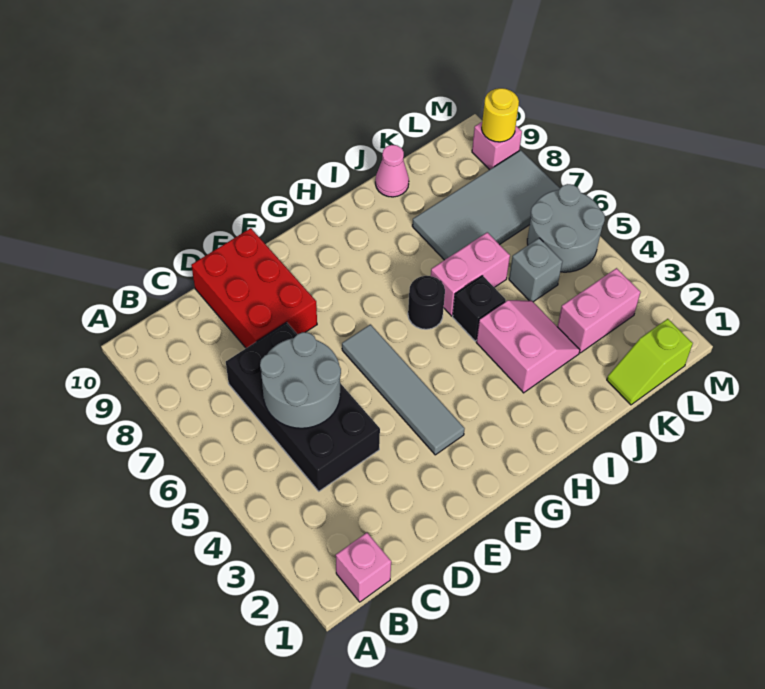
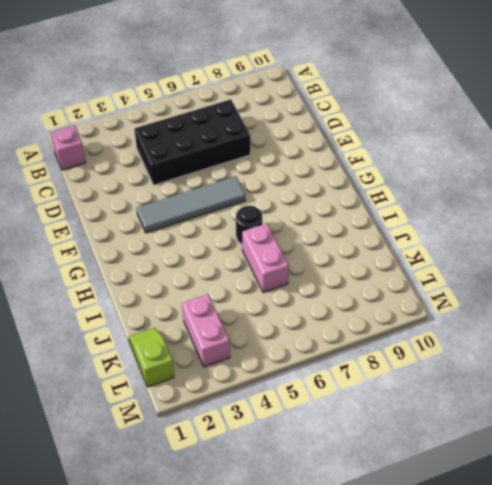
none -> red 2x3 brick [191,228,317,348]
none -> pink 2x2 slope [476,300,580,393]
none -> black 1x1 brick [453,276,506,341]

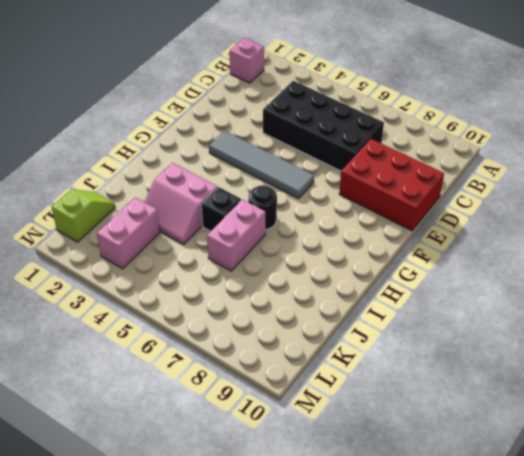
none -> grey 2x4 tile [412,150,560,260]
none -> pink 1x1 cone [375,145,409,197]
none -> grey 1x1 brick [509,238,563,302]

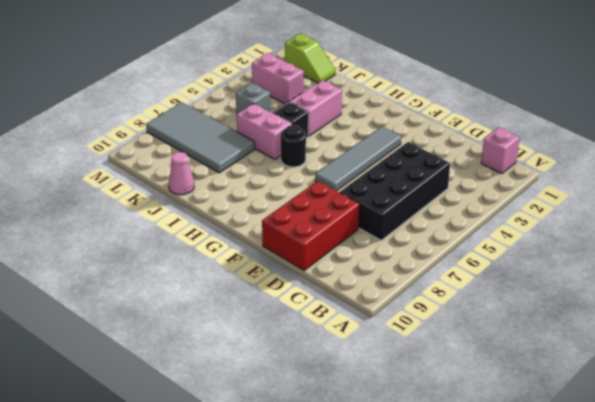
none -> grey 2x2 round brick [527,184,605,272]
none -> pink 1x1 brick [472,122,522,170]
none -> grey 2x2 round brick [260,332,341,428]

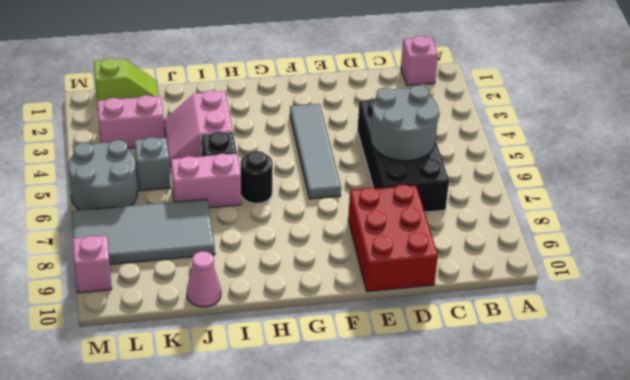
none -> yellow 1x1 round brick [482,88,519,142]

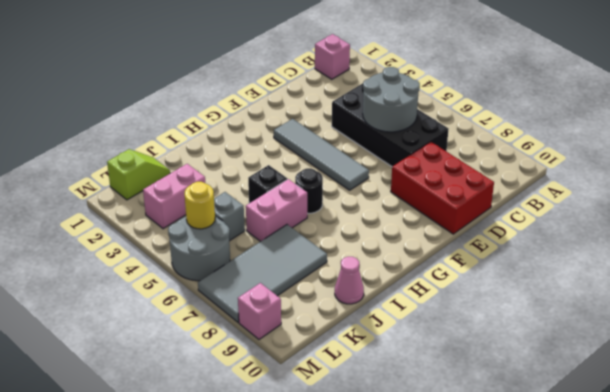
yellow 1x1 round brick [184,182,215,229] -> yellow 1x1 round brick moved to [482,88,519,142]
none -> pink 2x2 slope [476,300,580,393]

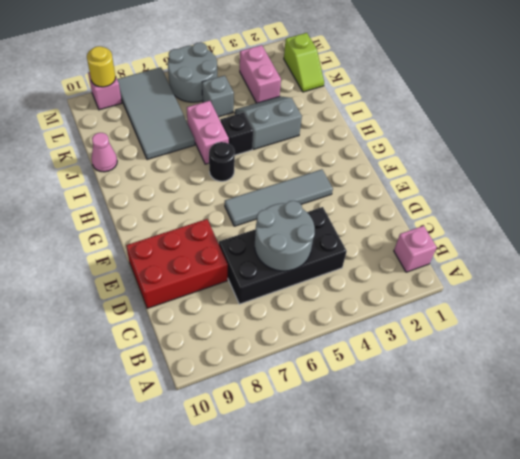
grey 2x2 slope [235,96,302,149] -> pink 2x2 slope [476,300,580,393]

